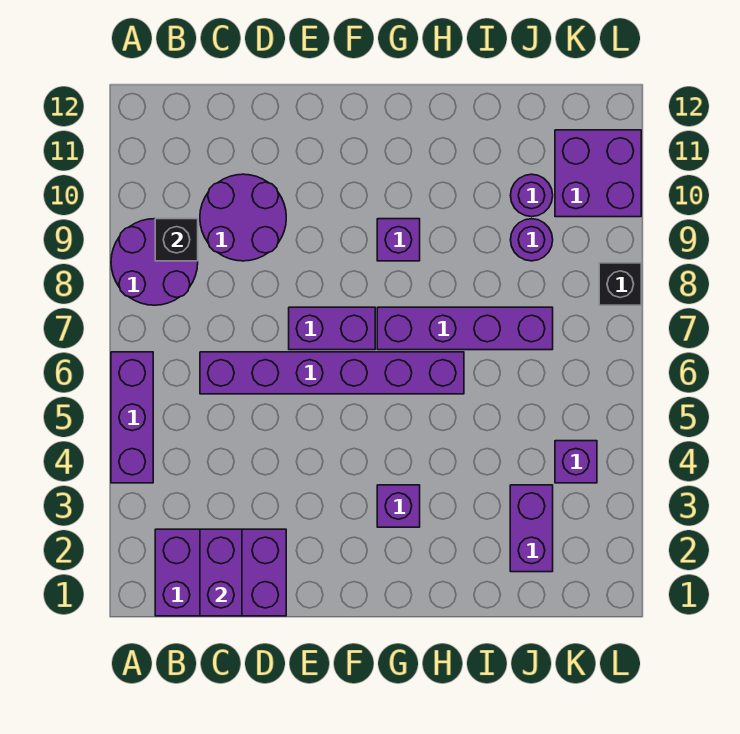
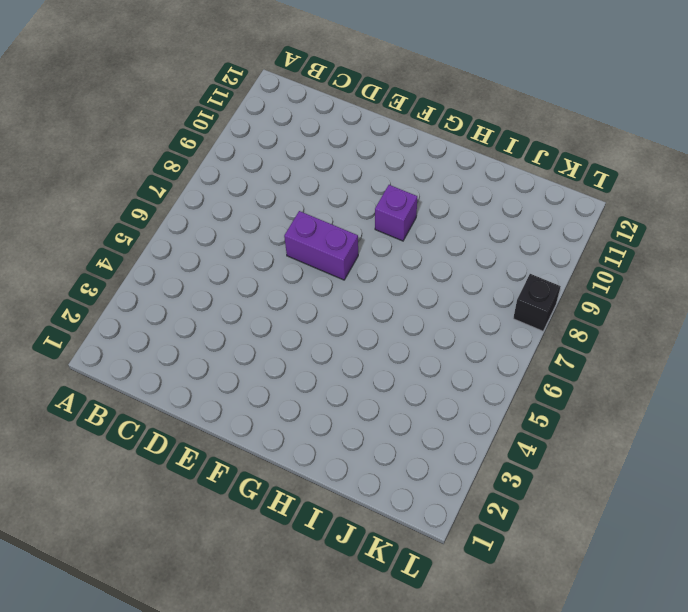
none -> purple 1x3 brick [111,352,153,483]
none -> purple 2x2 round brick [111,219,198,305]
none -> purple 2x3 brick [155,529,286,616]

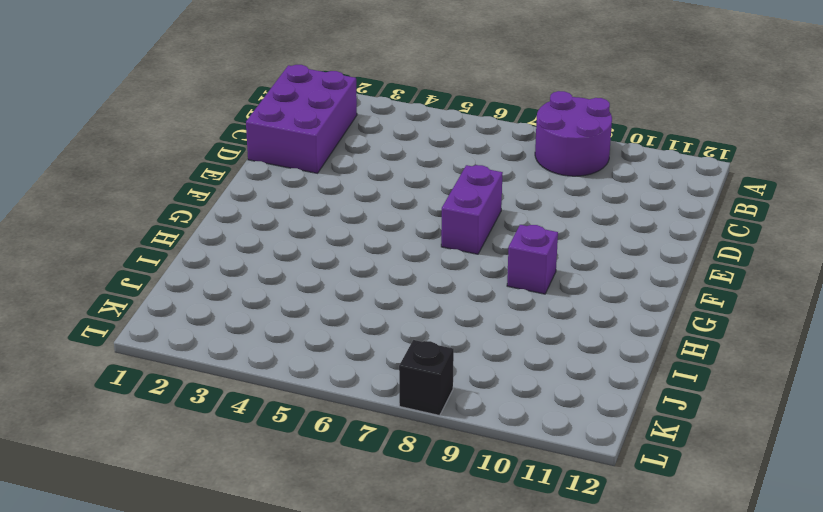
none -> purple 1x3 brick [111,352,153,483]
none -> purple 1x6 brick [200,352,464,394]
none -> purple 2x2 round brick [200,174,286,261]

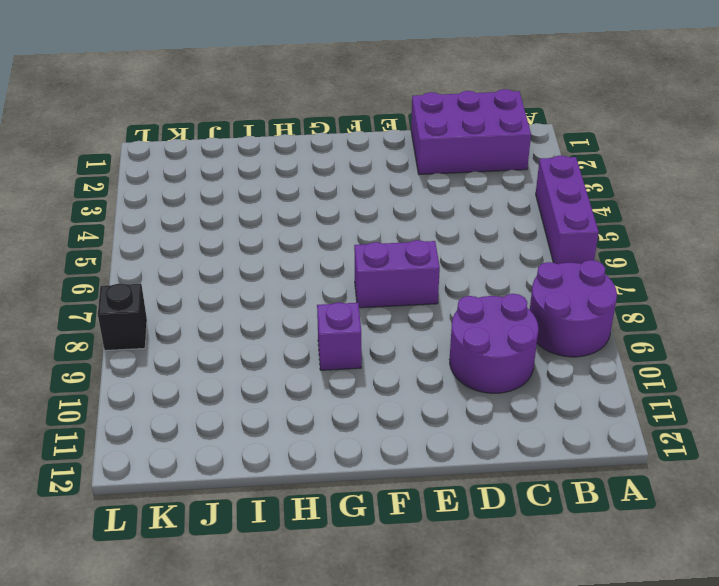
none -> purple 1x6 brick [200,352,464,394]
none -> purple 1x1 brick [377,485,420,527]
none -> purple 1x4 brick [377,307,553,350]

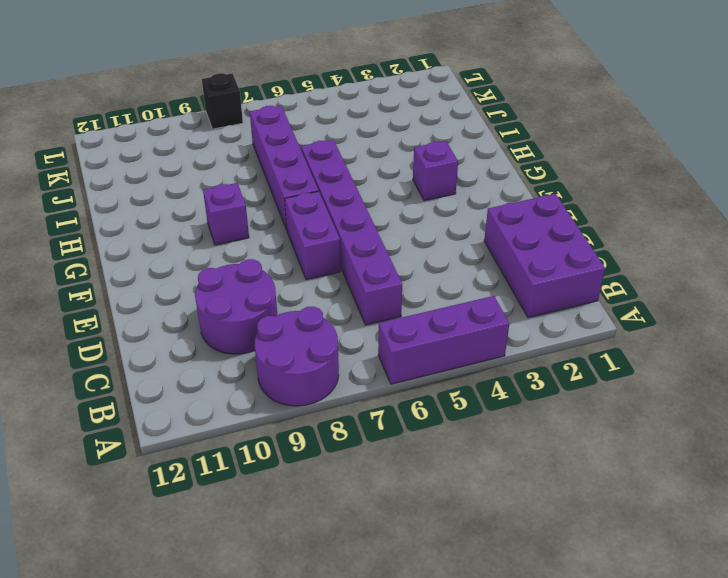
none -> purple 1x2 brick [510,485,553,572]
none -> purple 1x1 round brick [511,219,553,261]
none -> purple 1x1 round brick [511,174,553,217]

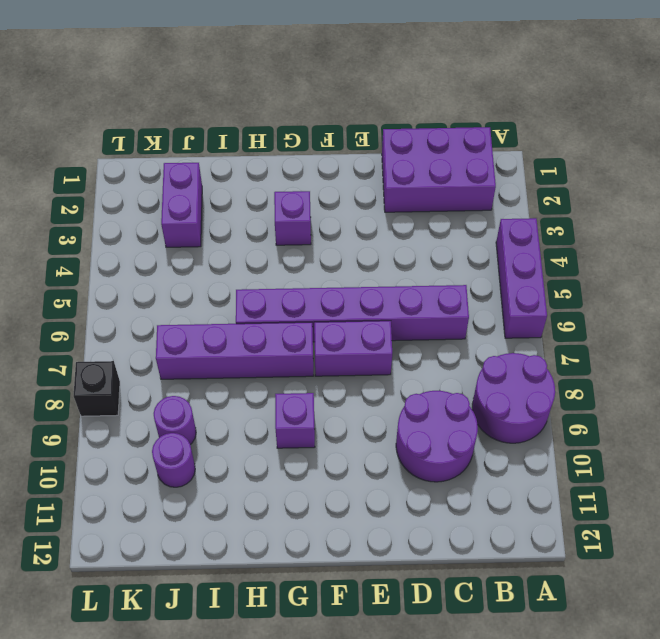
none -> purple 1x1 brick [555,441,597,483]
none -> purple 2x2 brick [555,130,641,217]
none -> black 1x1 brick [155,219,198,261]

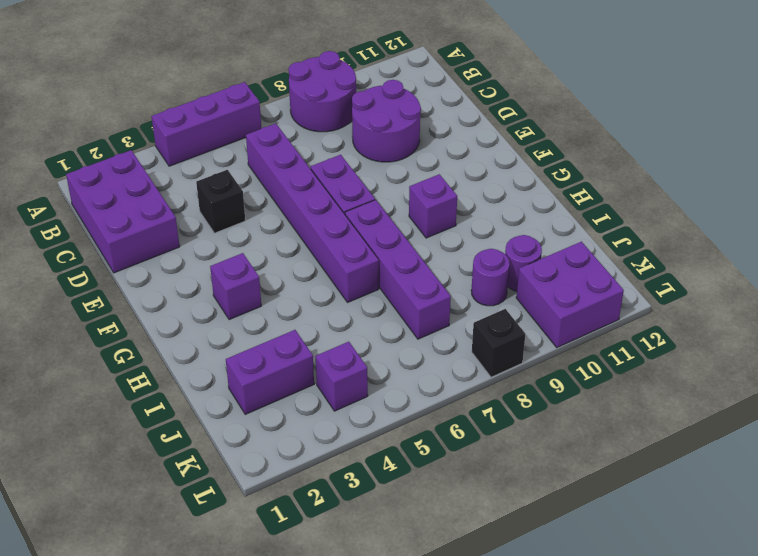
black 1x1 brick [196,170,245,233] -> black 1x1 brick moved to [155,219,198,261]
none -> purple 1x2 brick [200,529,242,616]

